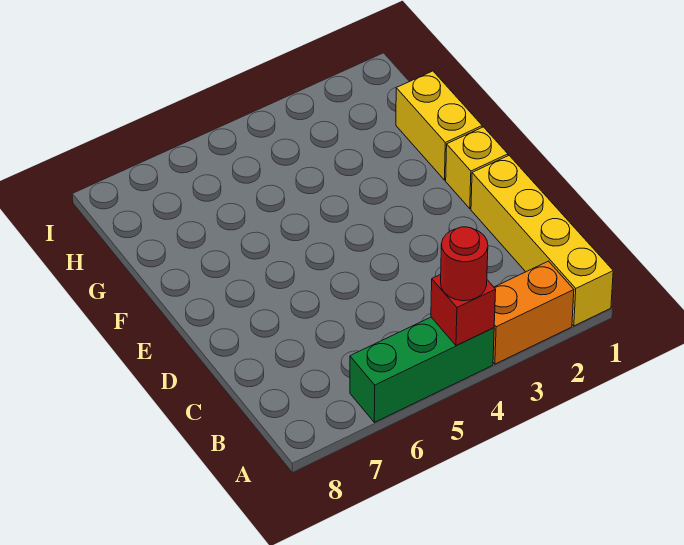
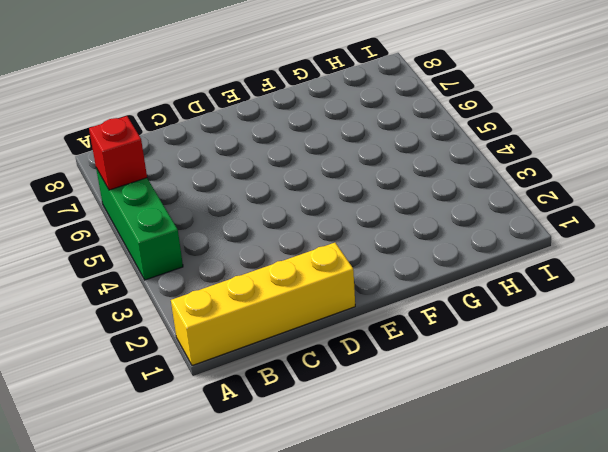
red 1x1 brick [89,116,147,190] -> red 1x1 brick moved to [431,274,496,346]
none -> orange 1x2 brick [493,261,574,364]
none -> yellow 1x1 brick [446,127,508,209]

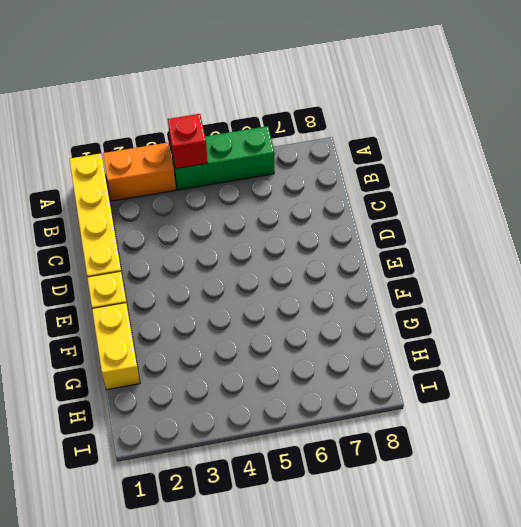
none -> red 1x1 round brick [441,227,488,301]

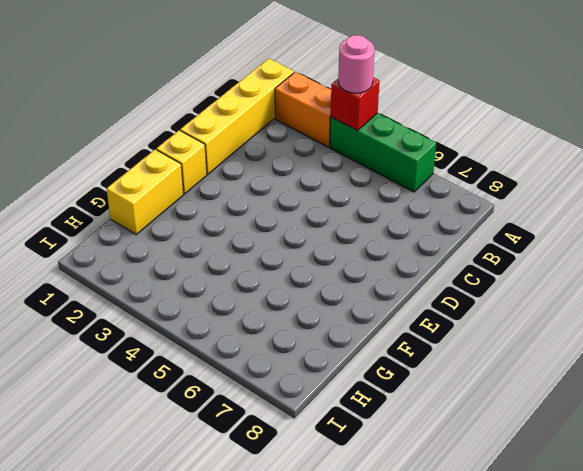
pink 1x1 round brick [338,35,375,93] -> red 1x1 round brick [441,227,488,301]

